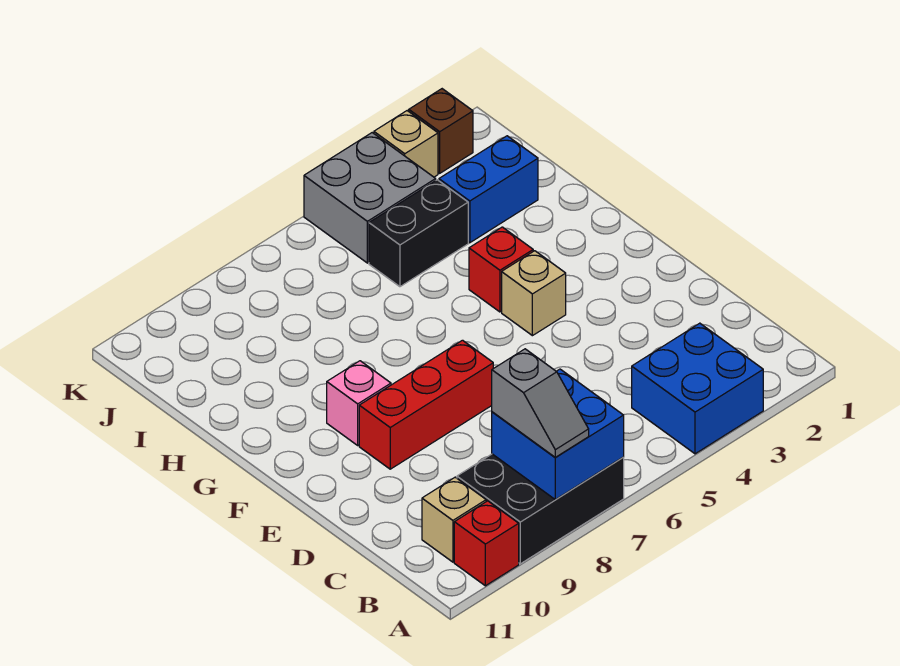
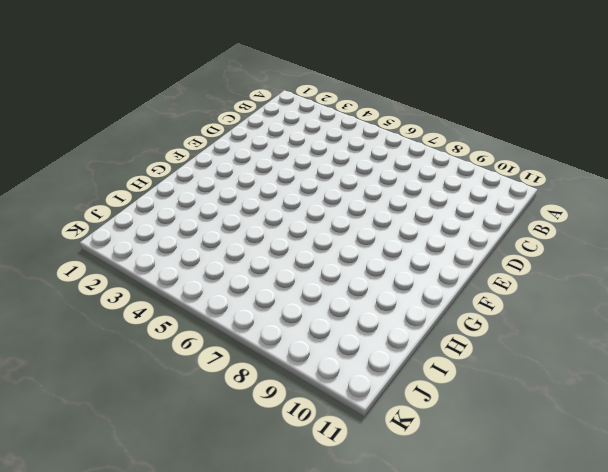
none -> blue 2x2 brick [632,323,763,454]
none -> black 2x3 brick [457,454,624,564]
none -> red 1x1 brick [454,501,519,586]

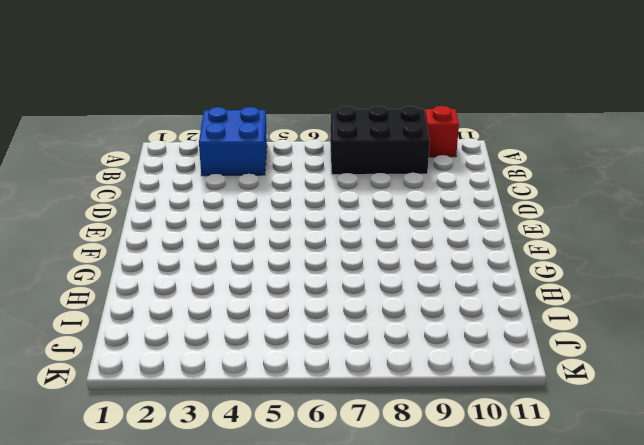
none -> tan 1x1 brick [422,477,486,562]
none -> red 1x3 brick [359,340,493,469]
none -> tan 1x1 brick [502,251,566,336]

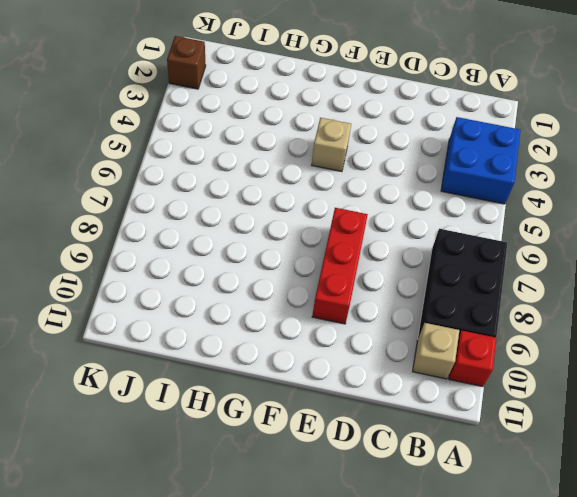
none -> pink 1x1 brick [327,361,391,445]
none -> red 1x1 brick [469,227,533,312]
none -> blue 1x2 brick [439,136,538,243]

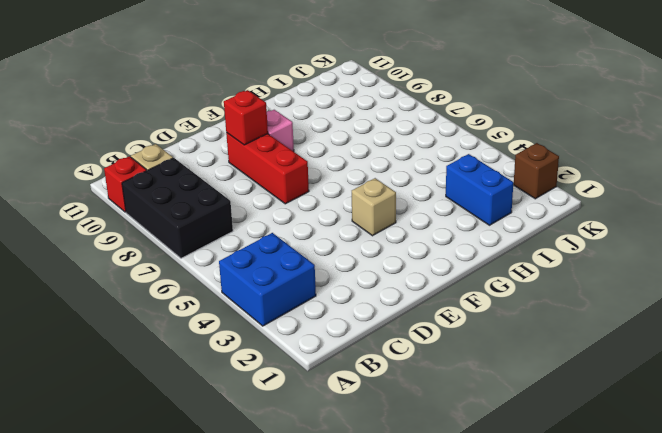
red 1x1 brick [224,90,268,145] -> red 1x1 brick moved to [469,227,533,312]
none -> black 1x2 brick [369,180,468,287]
none -> grey 2x2 brick [304,133,436,263]
none -> tan 1x1 brick [374,111,438,177]

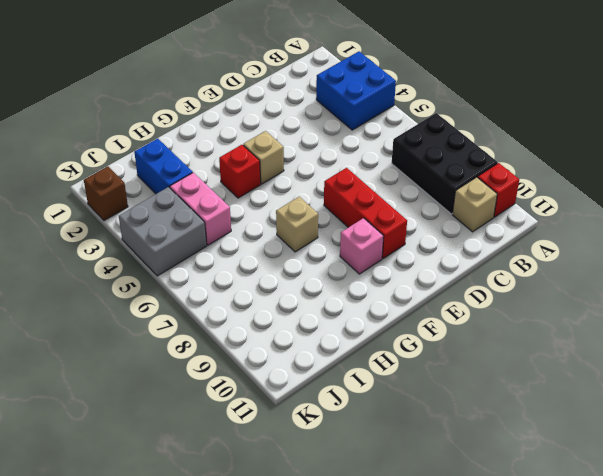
tan 1x1 brick [276,197,318,252] -> tan 1x1 brick moved to [374,111,438,177]
pink 1x2 brick [170,173,231,245] -> black 1x2 brick [369,180,468,287]
none -> blue 2x2 brick [492,369,624,499]
none -> grey 1x2 slope [492,349,589,457]

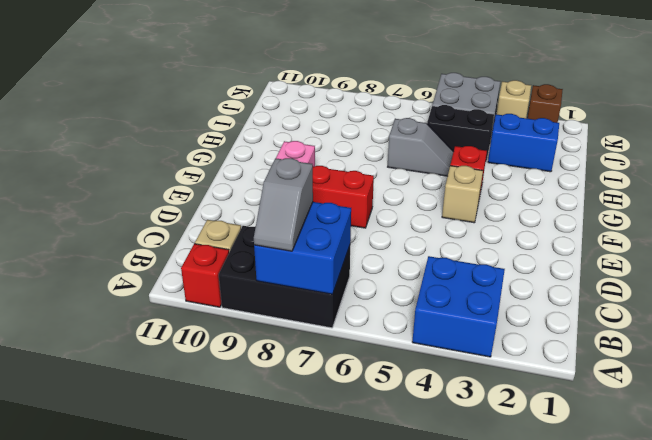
grey 1x2 slope [388,118,454,176] -> none

